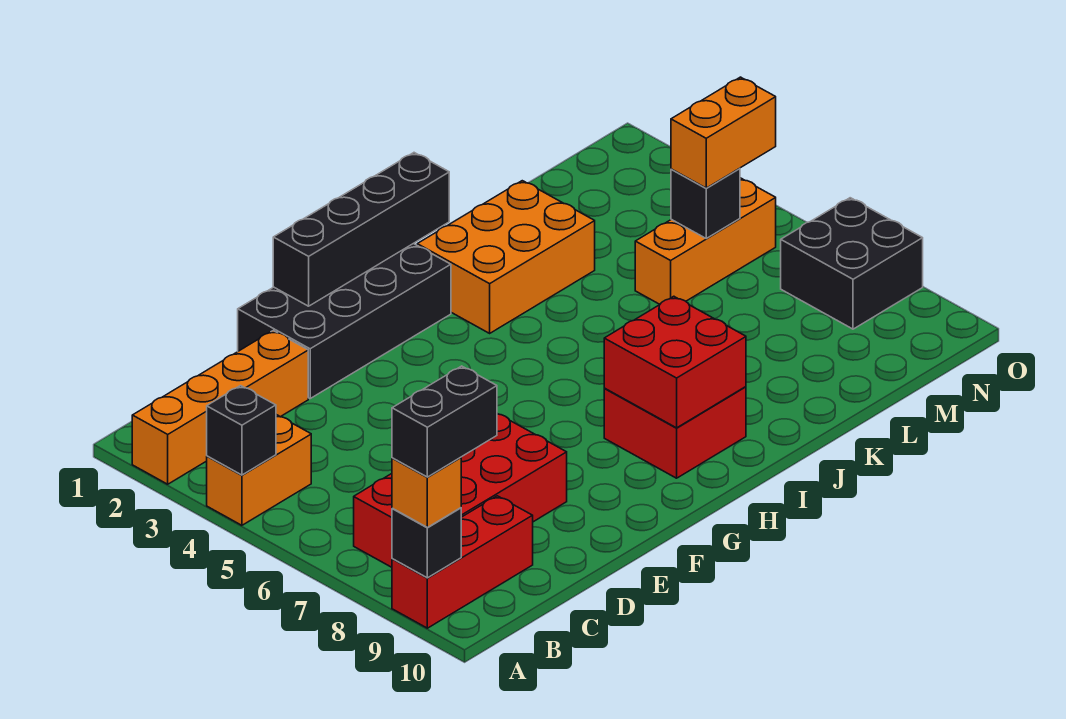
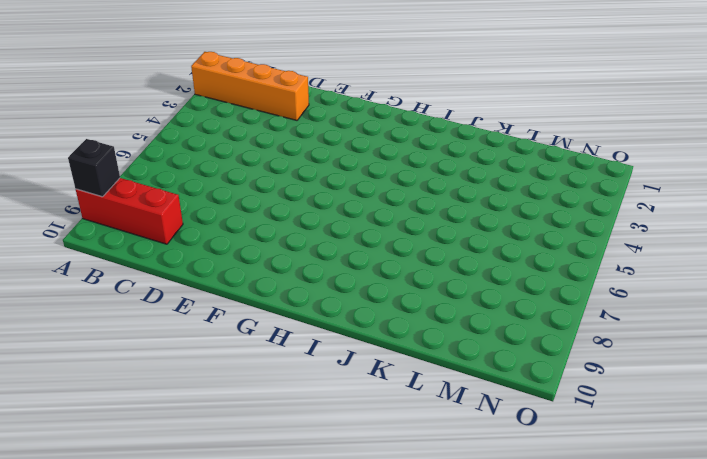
none -> orange 1x2 brick [207,415,311,525]
none -> red 2x4 brick [354,414,567,567]
none -> black 2x4 brick [238,244,451,398]

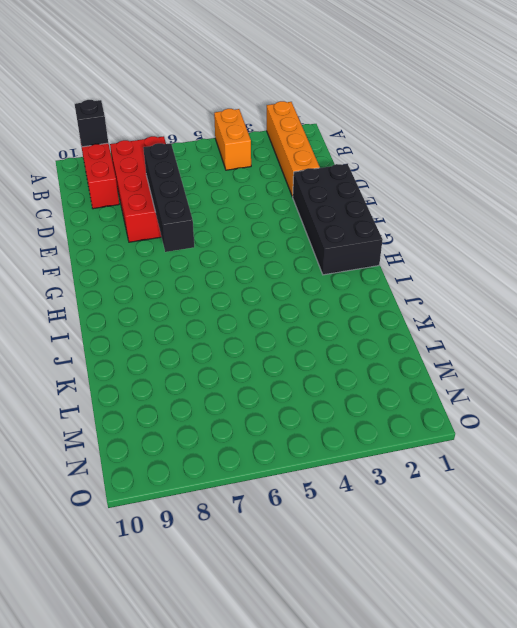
black 1x4 brick [143,143,194,252] -> black 1x4 brick moved to [273,153,449,306]
none -> red 2x2 brick [604,387,746,478]
none -> orange 2x3 brick [417,181,595,333]
none -> orange 1x3 brick [635,178,776,304]

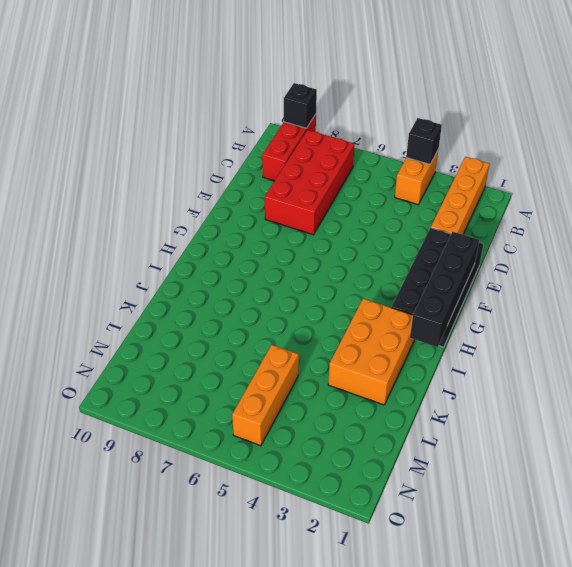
none -> red 2x2 brick [604,387,746,478]
none -> black 2x2 brick [781,198,923,329]
none -> red 2x2 brick [604,296,746,428]

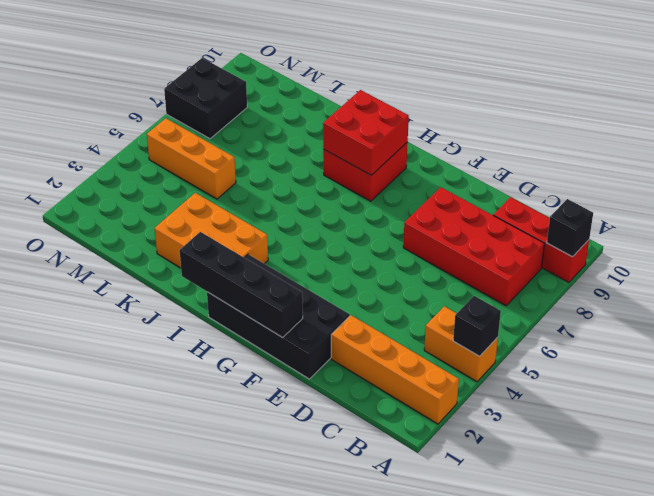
none -> black 1x1 brick [671,168,740,238]
none -> orange 1x1 brick [392,457,461,527]
none -> orange 1x2 brick [671,77,776,188]

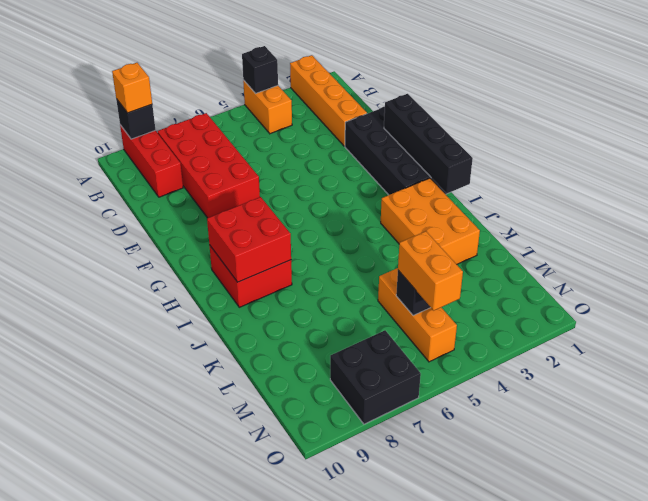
none -> black 1x2 brick [392,366,497,477]

